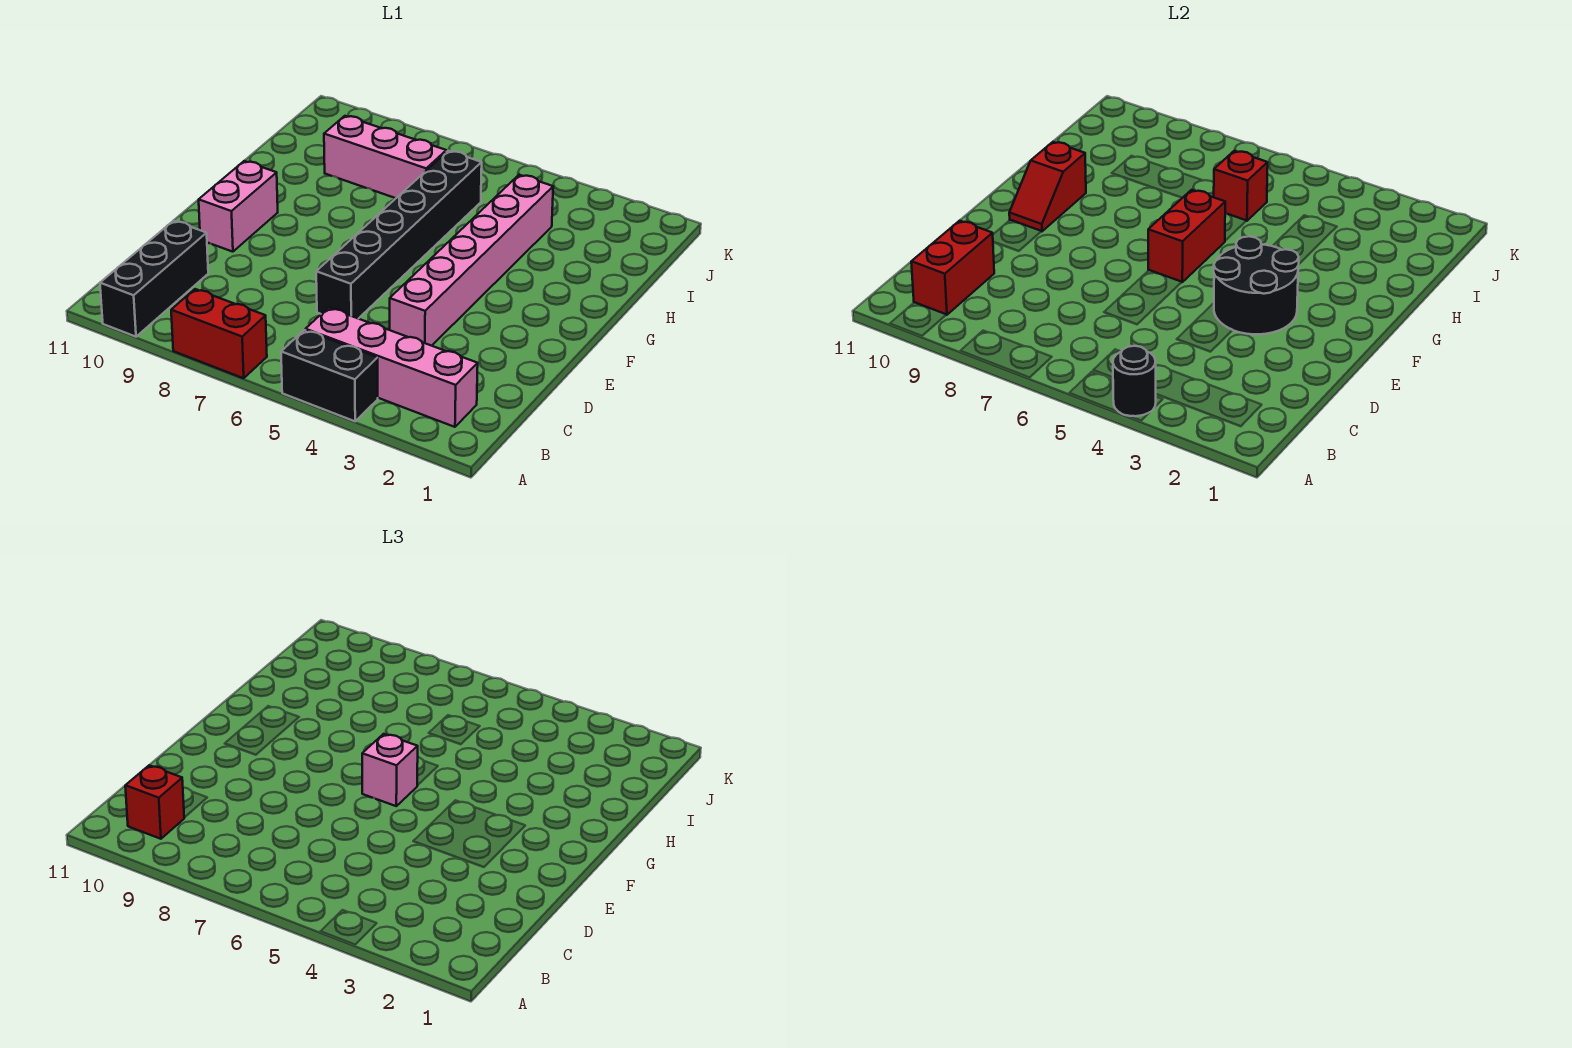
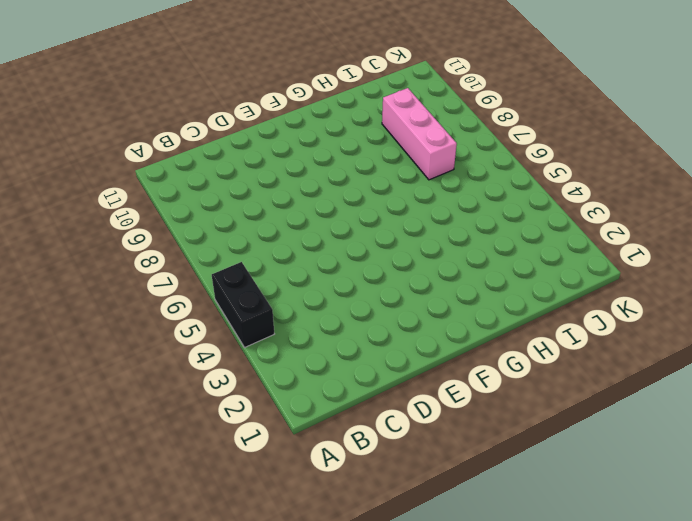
none -> red 1x2 brick [171,289,267,378]
none -> black 1x3 brick [100,221,208,337]
none -> pink 1x4 brick [305,308,478,427]

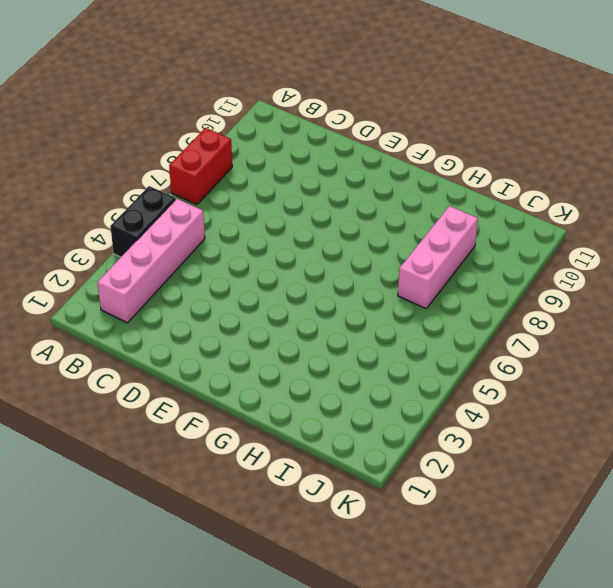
none -> black 1x3 brick [100,221,208,337]
none -> pink 1x6 brick [390,175,553,346]
none -> black 1x6 brick [316,151,482,319]

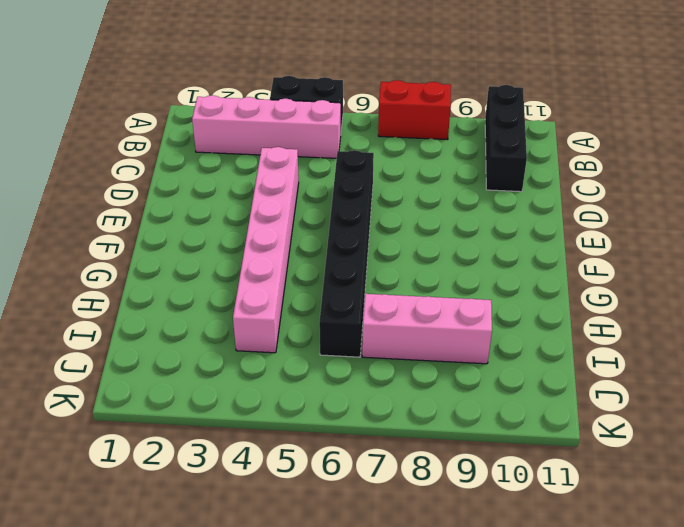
none -> pink 1x2 brick [199,161,278,252]
none -> black 1x1 round brick [1113,346,1156,416]
none -> red 1x2 brick [911,221,994,315]

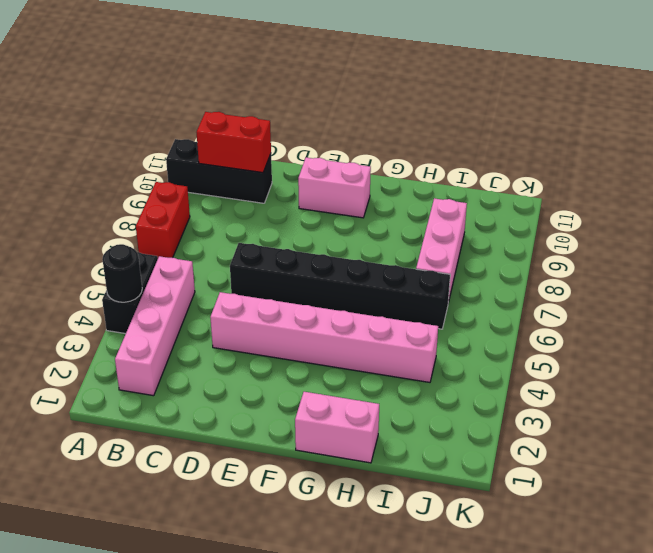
pink 1x2 brick [295,392,379,463] -> none
none -> black 2x2 round brick [1214,236,1299,334]
none -> red 1x2 brick [1148,190,1225,282]
none -> red 1x2 slope [1009,142,1086,231]

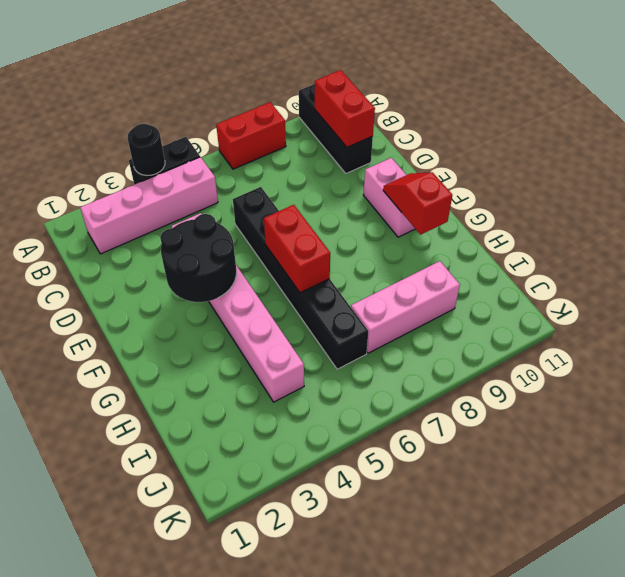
none -> red 1x1 brick [1214,151,1268,221]
none -> red 1x1 brick [125,765,184,839]
none -> pink 1x1 brick [362,734,418,806]

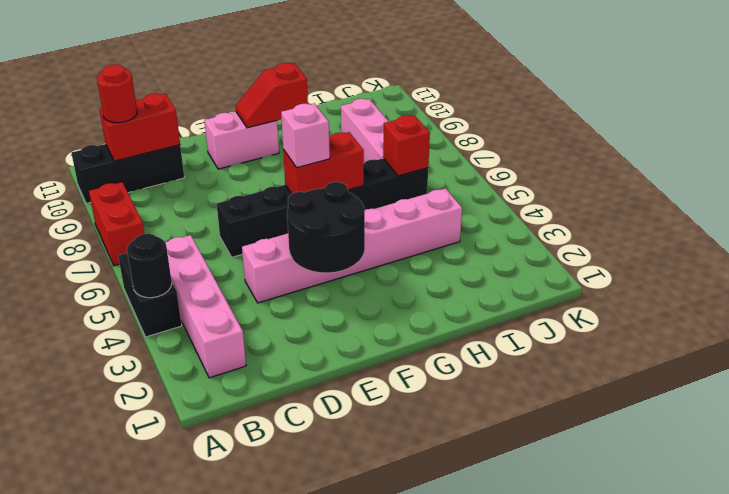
red 1x1 round brick [97,65,137,123] -> red 1x1 brick [125,765,184,839]

